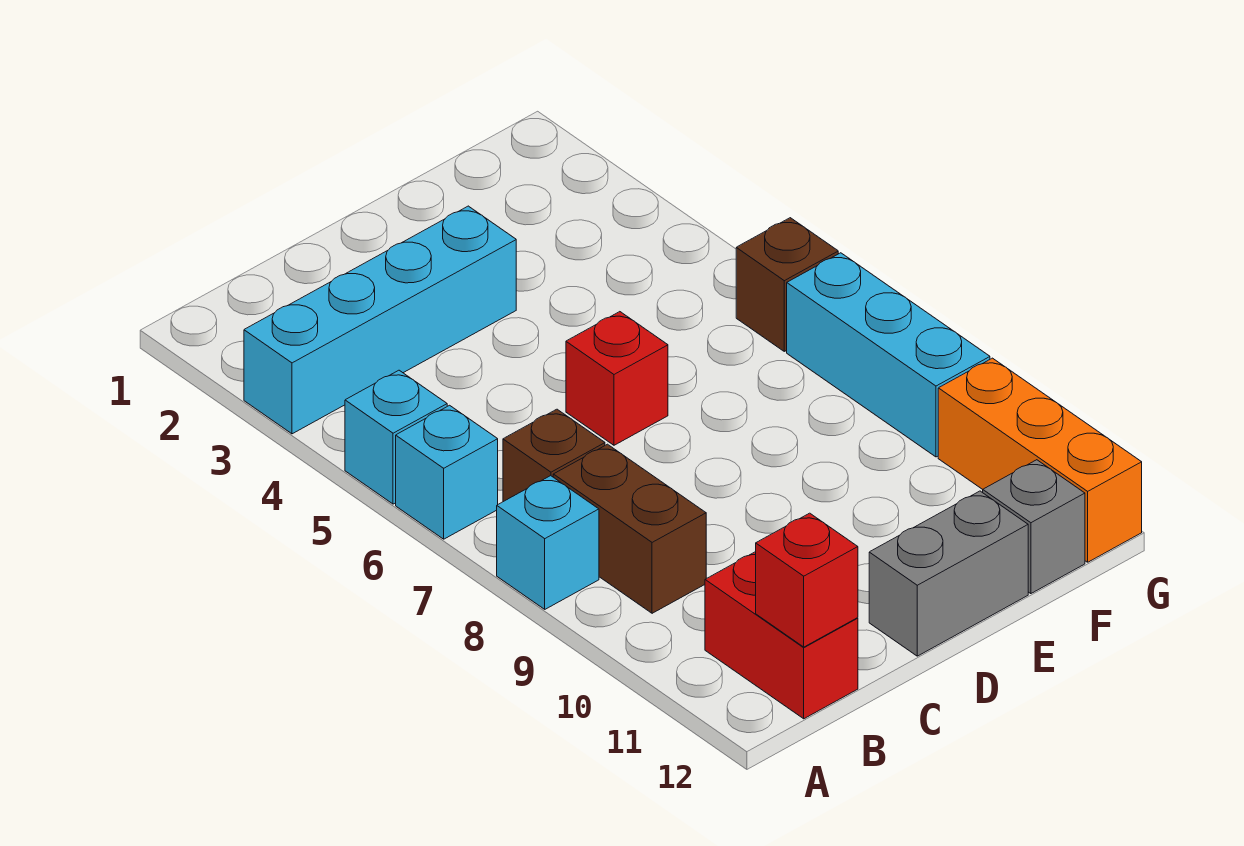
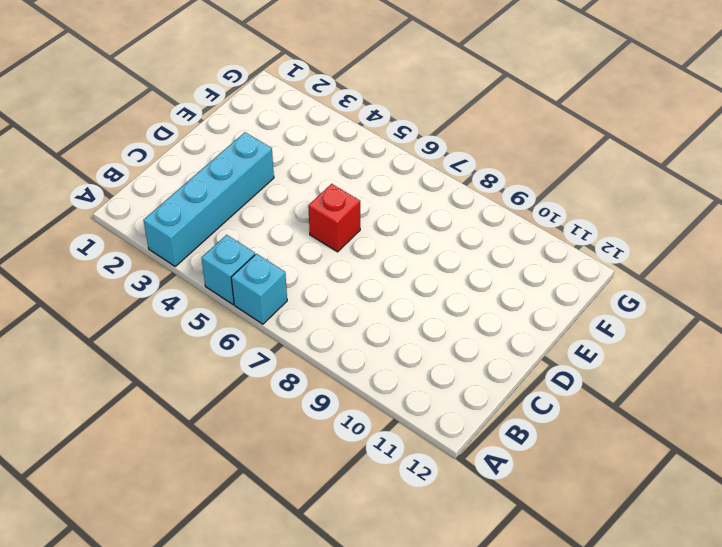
none -> cyan 1x1 brick [497,476,599,609]
none -> brown 1x1 brick [503,409,605,502]
none -> brown 1x2 brick [553,444,706,613]

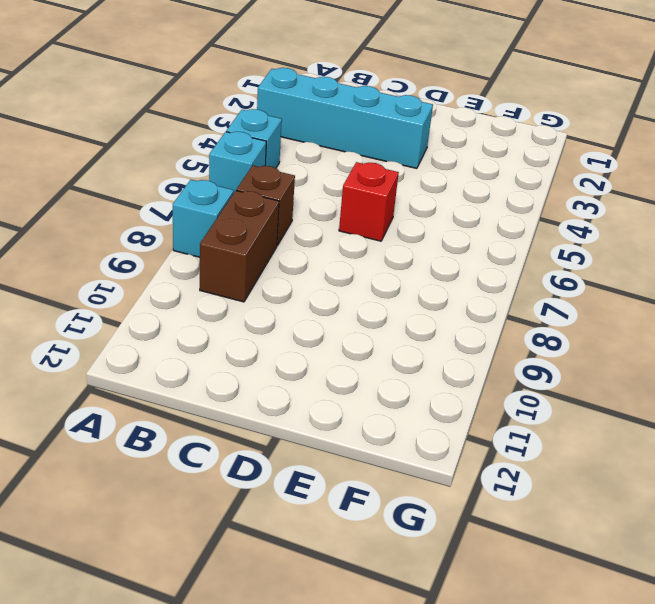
none -> red 1x2 brick [705,552,858,719]
none -> grey 1x2 brick [869,491,1028,656]
none -> grey 1x1 brick [983,460,1085,594]

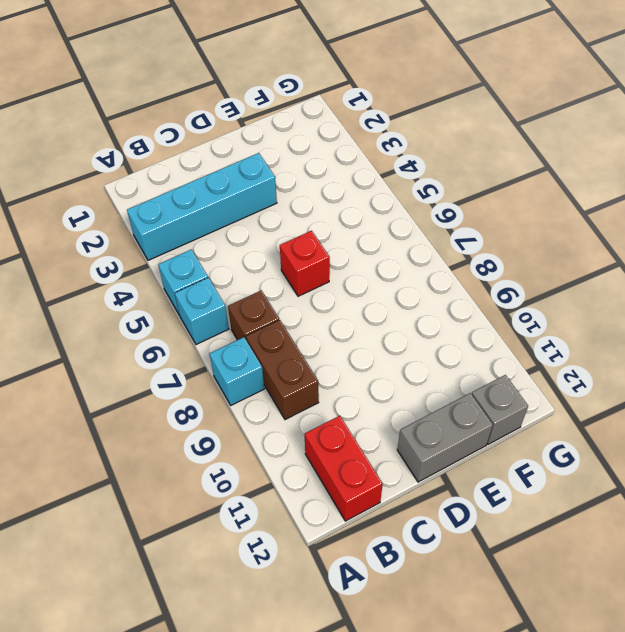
none -> brown 1x1 brick [736,218,838,351]
none -> cyan 1x3 brick [787,253,990,457]
none -> orange 1x3 brick [938,358,1142,562]

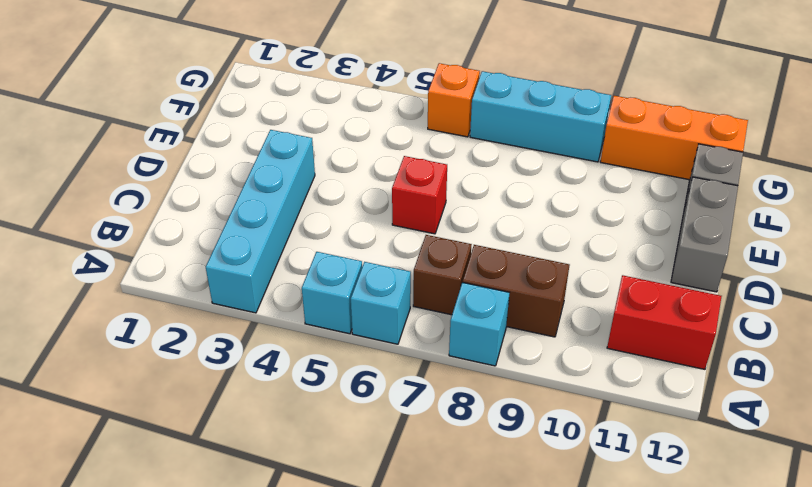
orange 1x1 brick [428,63,480,137] -> brown 1x1 brick [736,218,838,351]
none -> red 1x1 brick [756,513,858,647]

